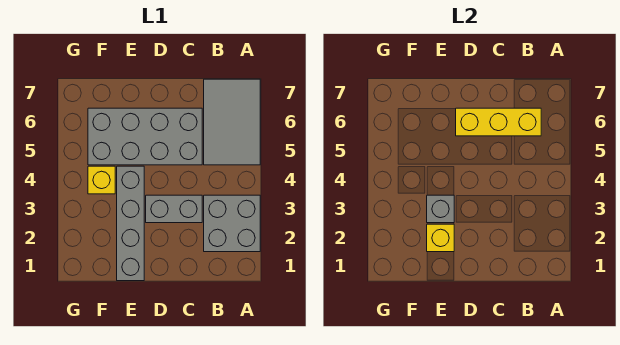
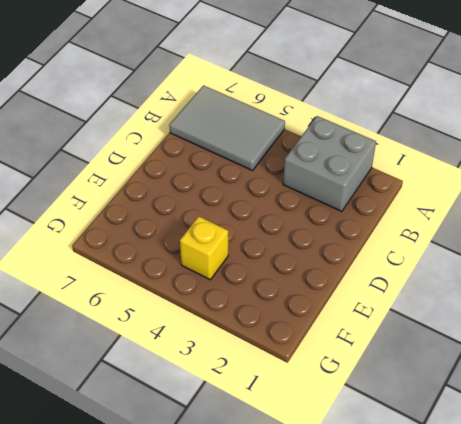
none -> grey 1x2 brick [146,195,202,223]
none -> grey 2x4 brick [88,108,202,165]

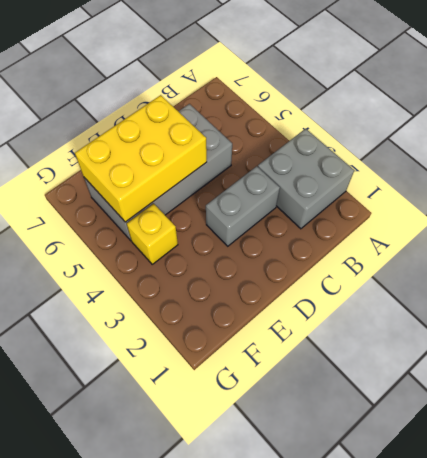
yellow 2x3 brick [75,95,207,222] -> yellow 1x3 brick [456,108,541,136]
none -> grey 2x3 tile [204,79,260,165]
none -> grey 1x4 brick [117,166,144,281]

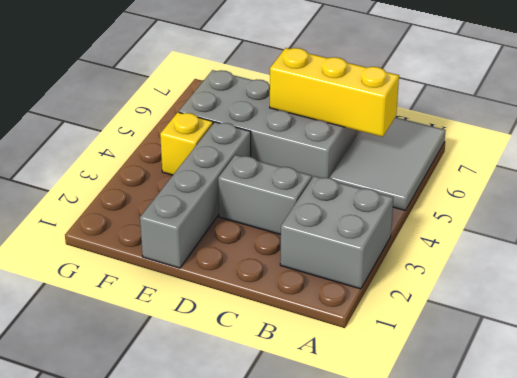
none -> yellow 1x1 brick [427,224,454,252]
none -> grey 1x1 brick [427,195,454,223]

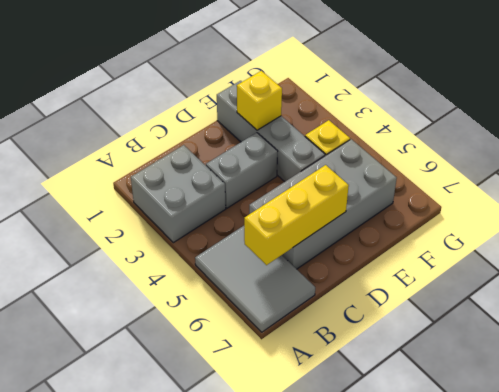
none -> grey 1x1 brick [427,195,454,223]

